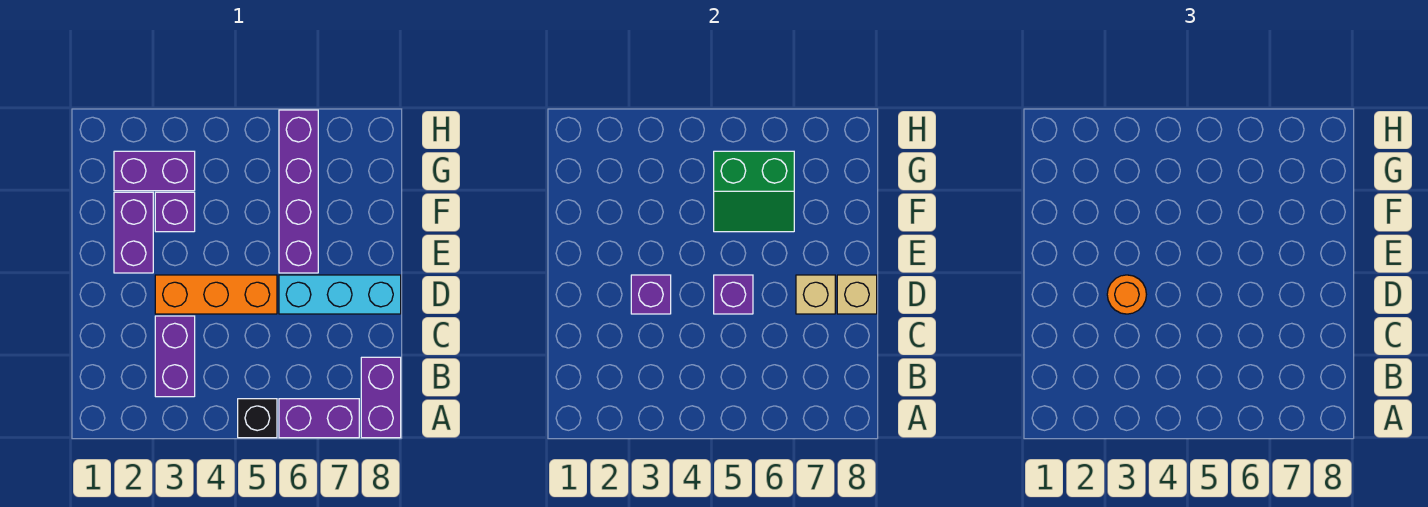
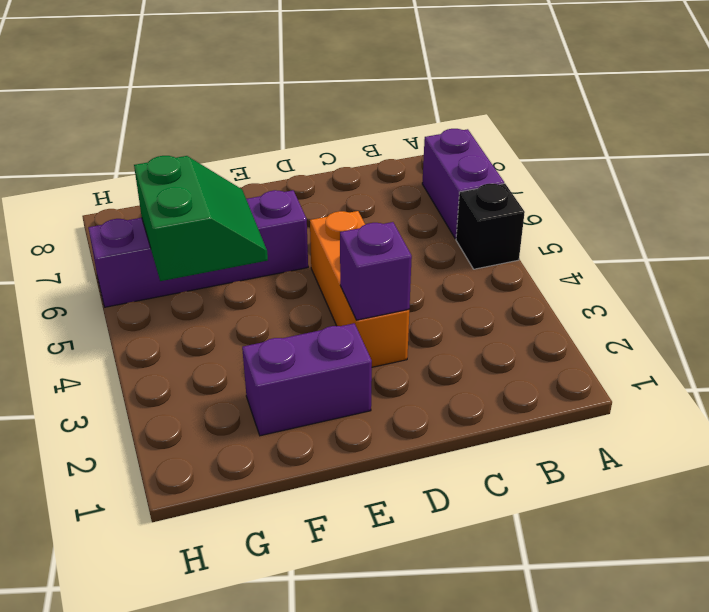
none -> purple 1x2 brick [361,357,401,438]
none -> purple 1x2 brick [155,316,195,397]
none -> cyan 1x3 brick [279,275,401,314]

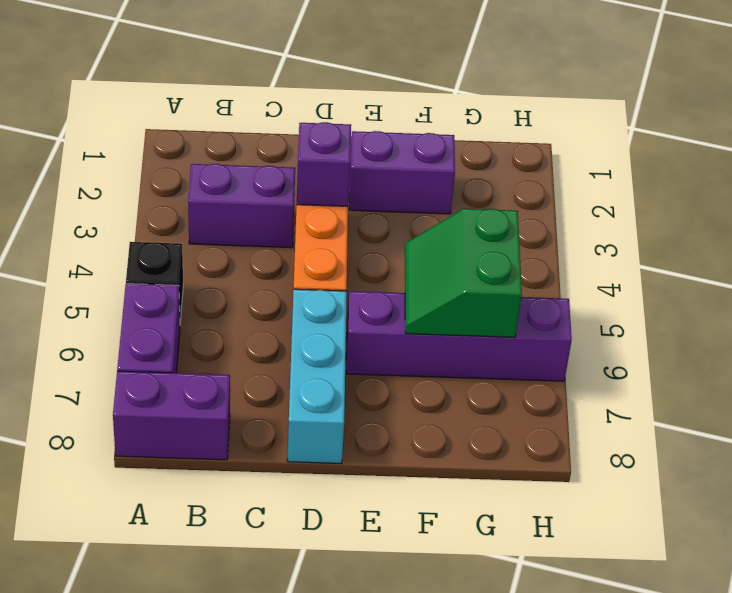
none -> purple 1x1 brick [155,192,195,232]
none -> purple 1x2 brick [114,151,195,191]
none -> purple 1x1 brick [714,275,753,314]

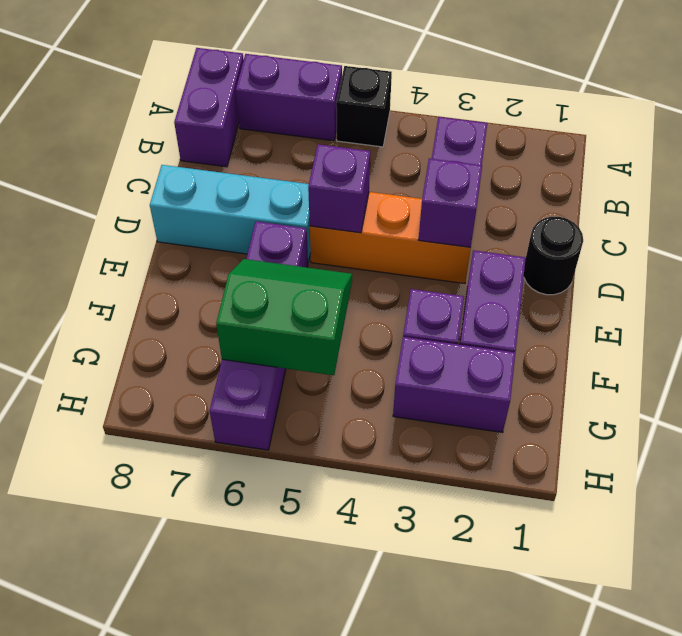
black 1x1 round brick [524,217,583,295] -> none
none -> tan 1x1 brick [796,275,835,314]
none -> tan 1x1 brick [837,275,877,314]
none -> orange 1x1 round brick [1107,275,1146,314]

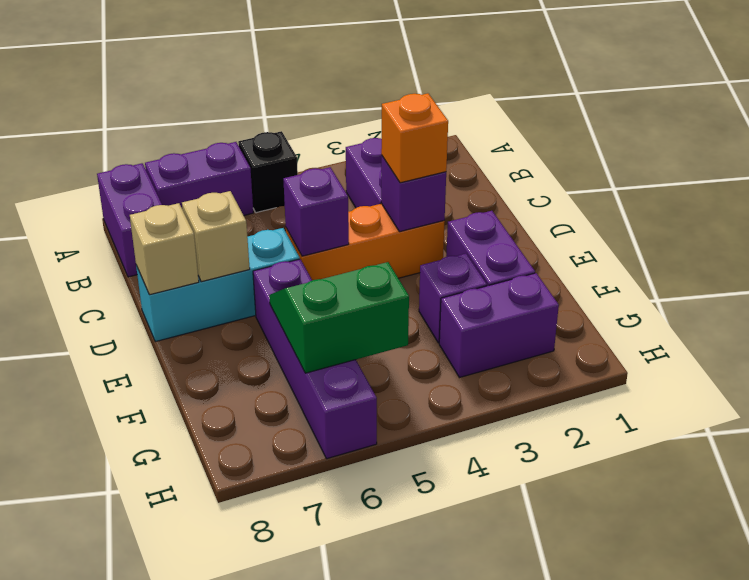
orange 1x1 brick [381,93,448,183] -> orange 1x1 round brick [1107,275,1146,314]

